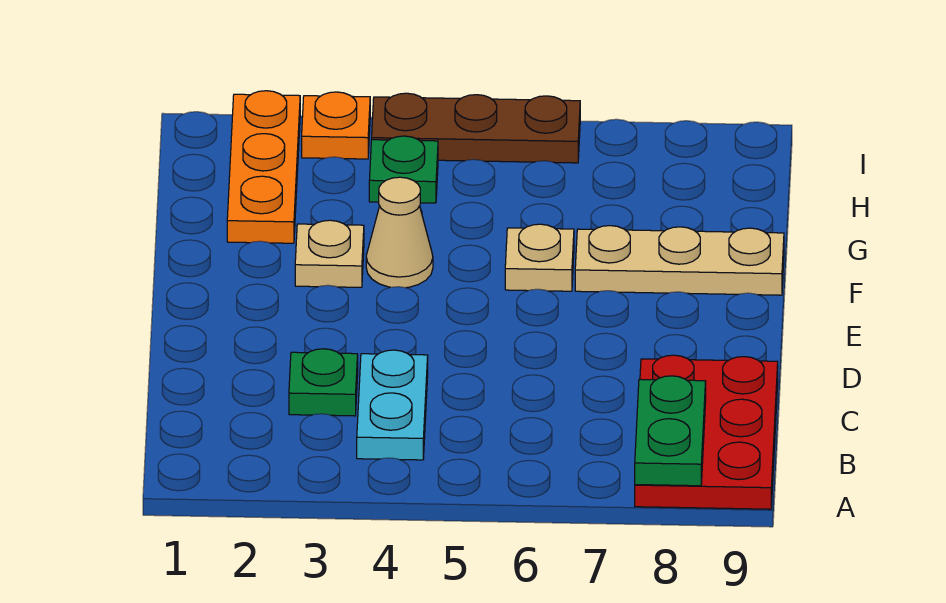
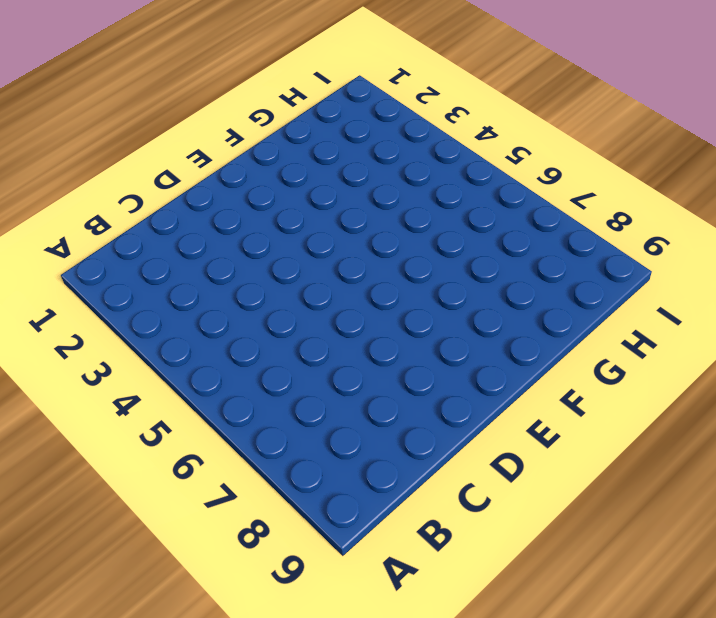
none -> red 2x3 plate [635,355,778,509]
none -> cyan 1x2 plate [357,350,428,460]
none -> green 1x1 plate [289,349,358,416]

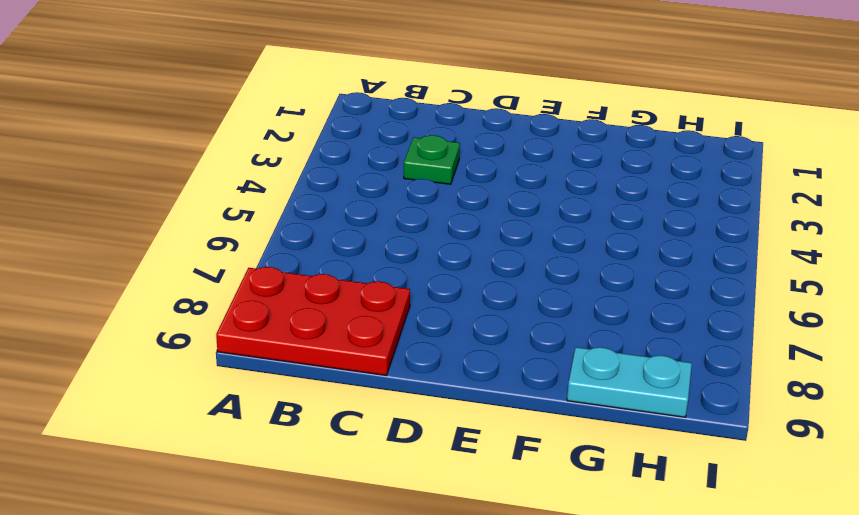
cyan 1x2 plate [567,347,692,417] -> cyan 1x2 plate moved to [357,350,428,460]
none -> tan 1x1 plate [295,220,364,287]
none -> tan 1x1 cone [366,177,433,288]
none -> tan 1x1 plate [505,224,574,291]

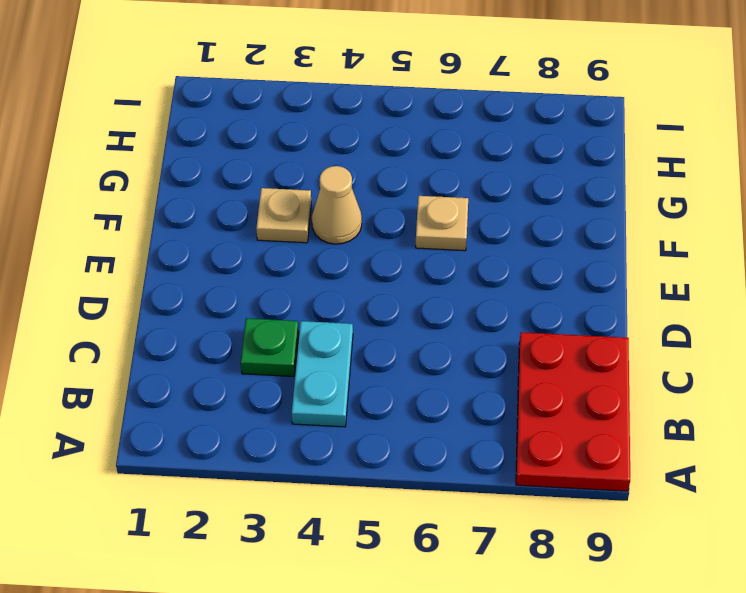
none -> tan 1x3 plate [575,226,784,295]
none -> orange 1x3 plate [227,91,300,243]
none -> green 1x1 plate [369,136,438,203]

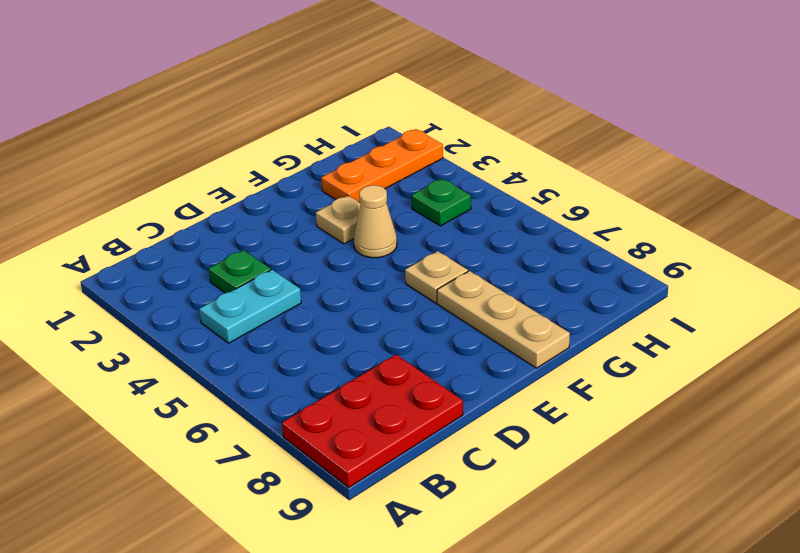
none -> orange 1x1 plate [302,92,370,159]
none -> brown 1x3 plate [372,93,580,163]
none -> green 1x2 plate [635,376,706,486]

